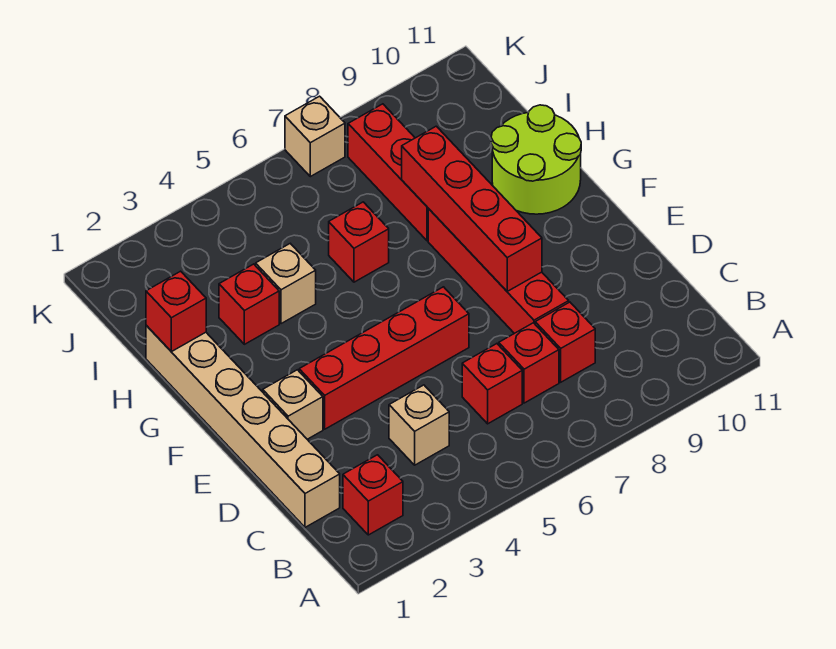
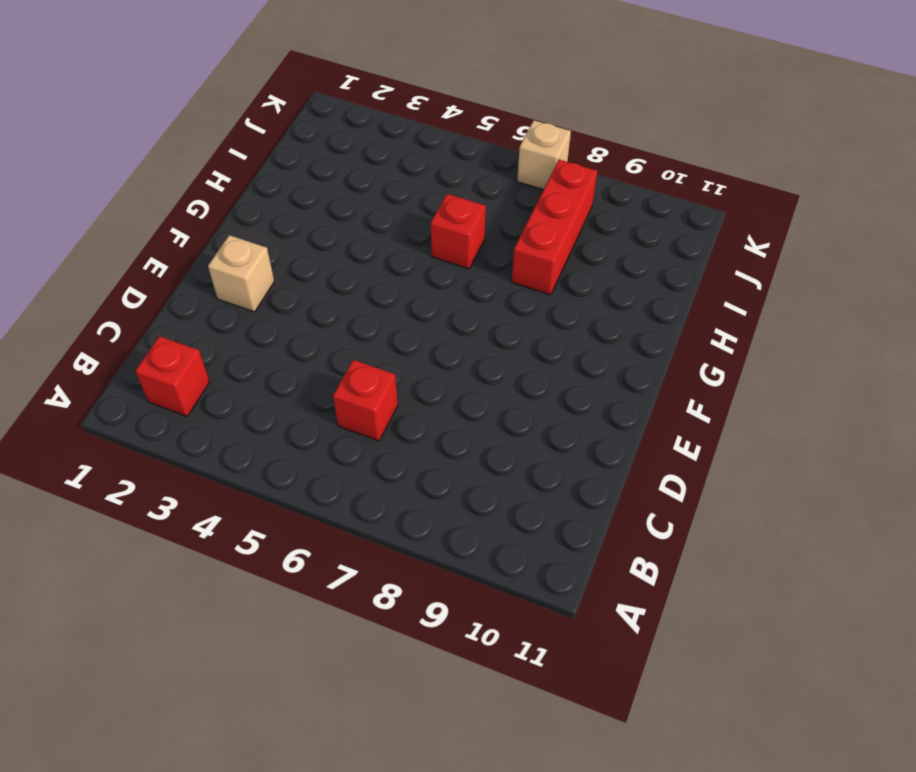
none -> tan 1x6 brick [146,325,340,527]
none -> tan 1x1 brick [389,385,449,465]
none -> red 1x1 brick [499,323,559,403]

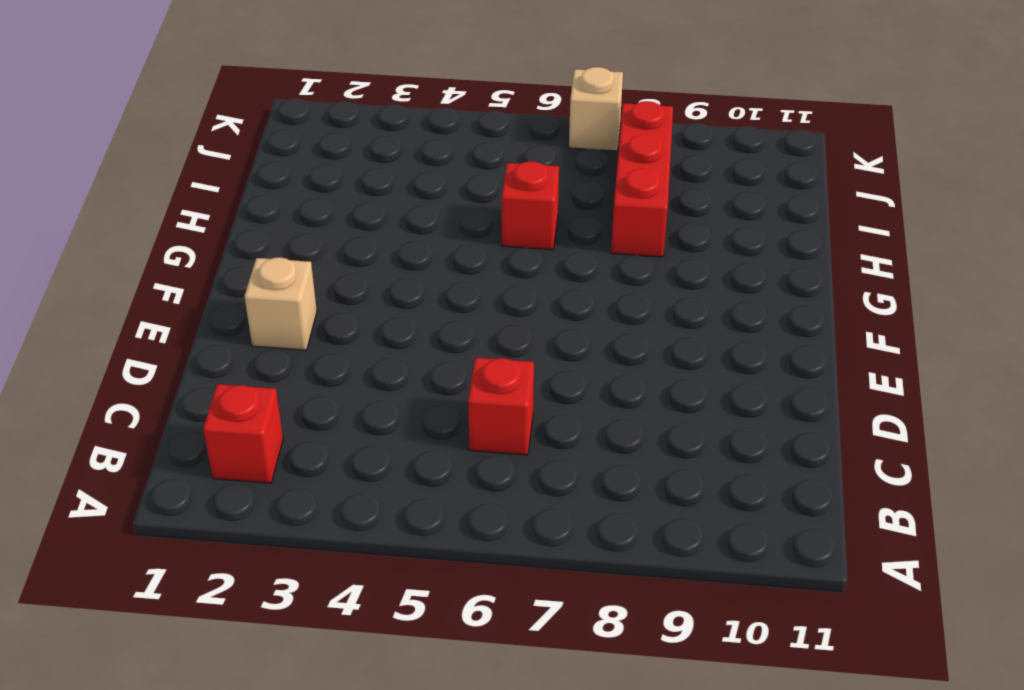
none -> tan 1x6 brick [146,325,340,527]
none -> tan 1x1 brick [389,385,449,465]
none -> red 1x1 brick [499,323,559,403]

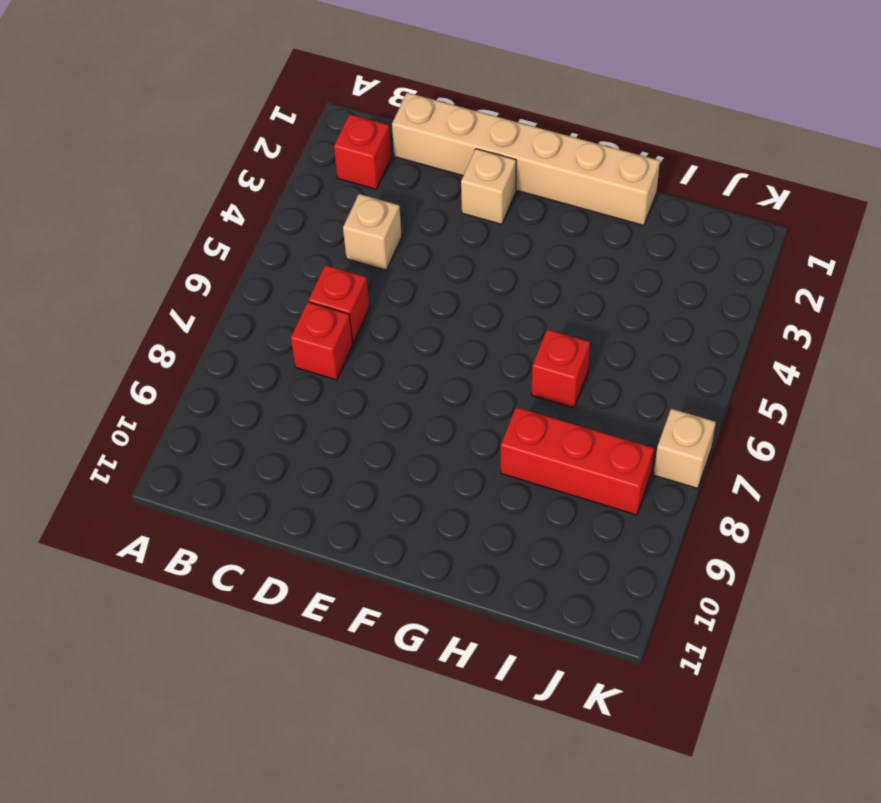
none -> red 1x1 brick [535,302,595,382]
none -> red 1x4 brick [428,209,569,333]
none -> red 1x4 brick [299,287,469,429]

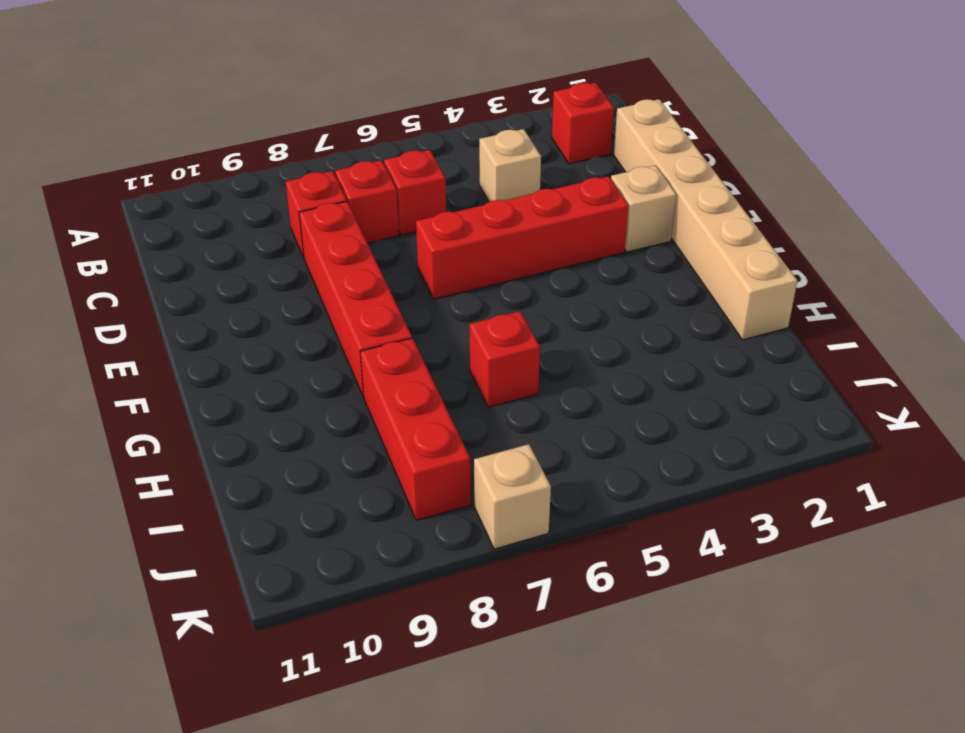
none -> lime 2x2 round brick [491,105,581,214]
none -> red 1x1 brick [219,264,279,344]
none -> tan 1x1 brick [256,244,316,324]

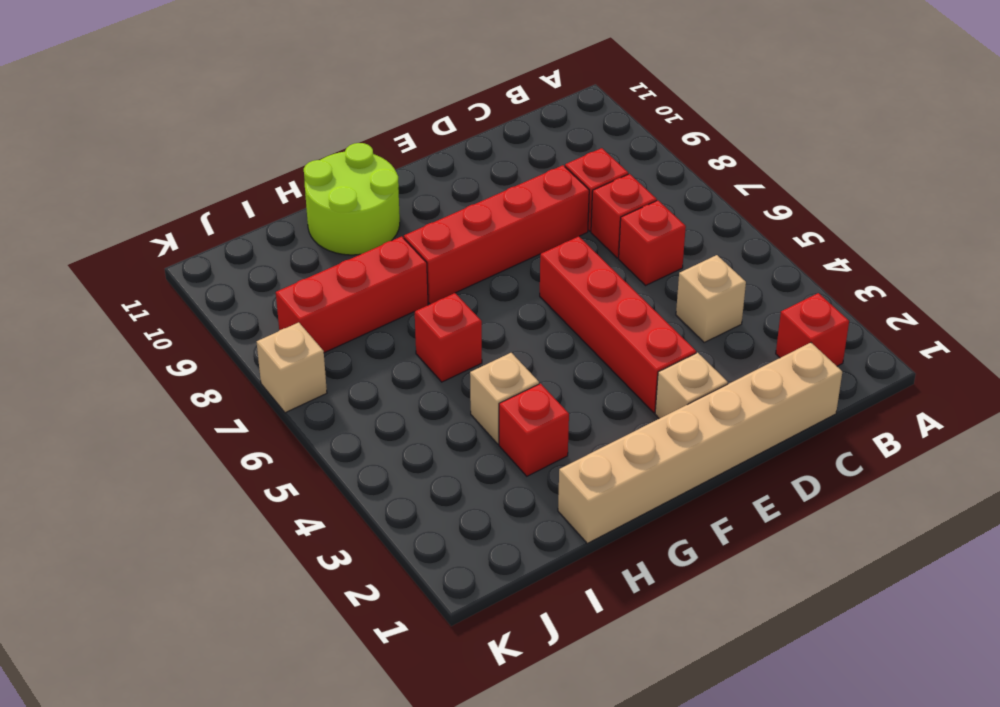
none -> red 1x4 brick [402,126,542,291]
none -> red 1x1 brick [146,271,206,352]

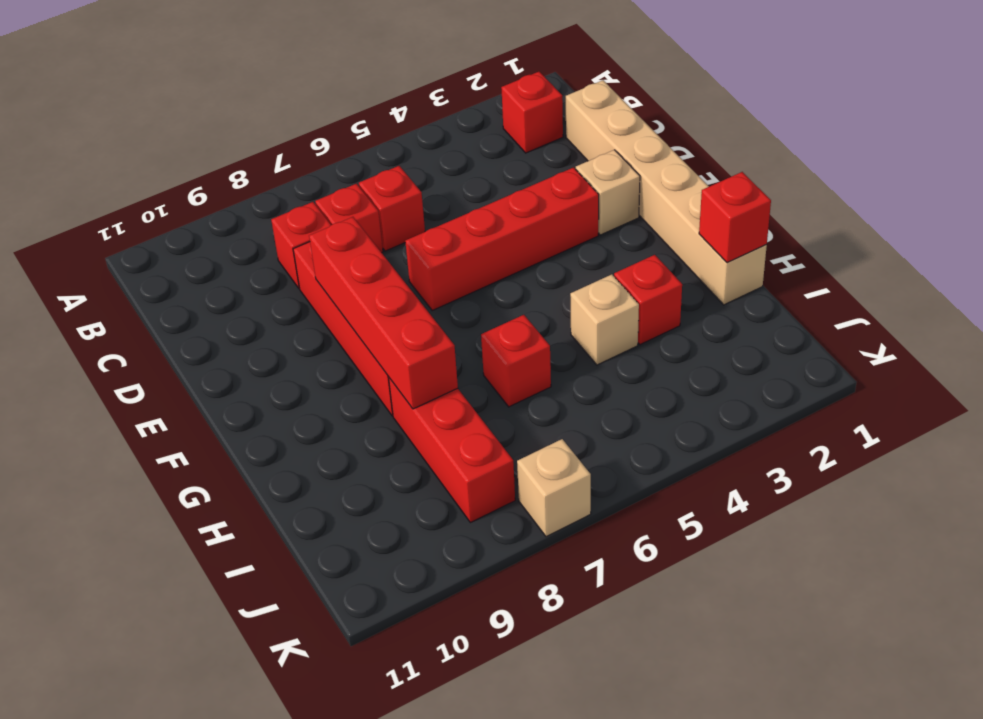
none -> tan 1x1 brick [389,385,449,465]
none -> lime 2x2 round brick [491,105,581,214]

